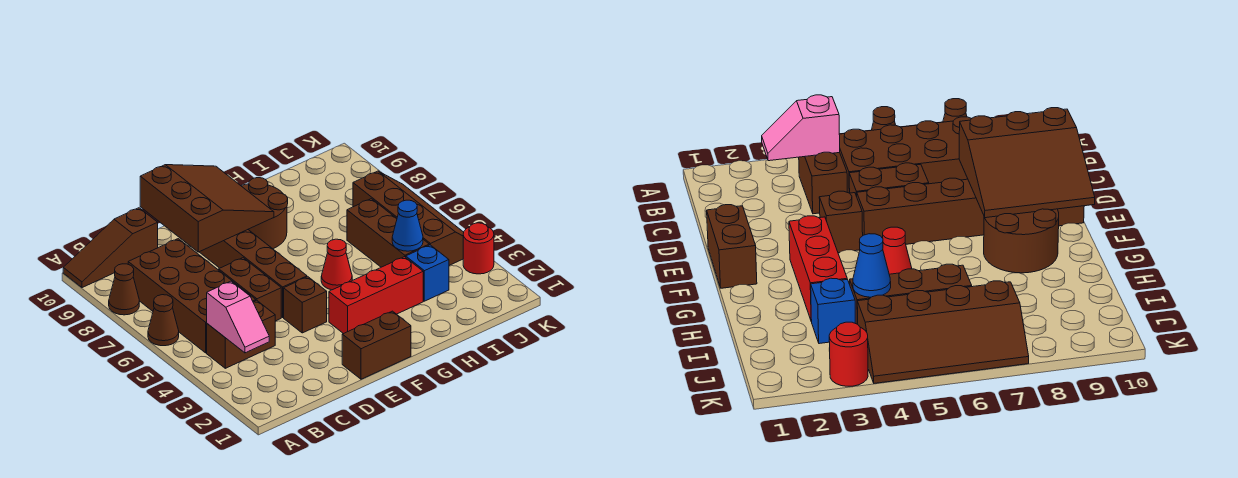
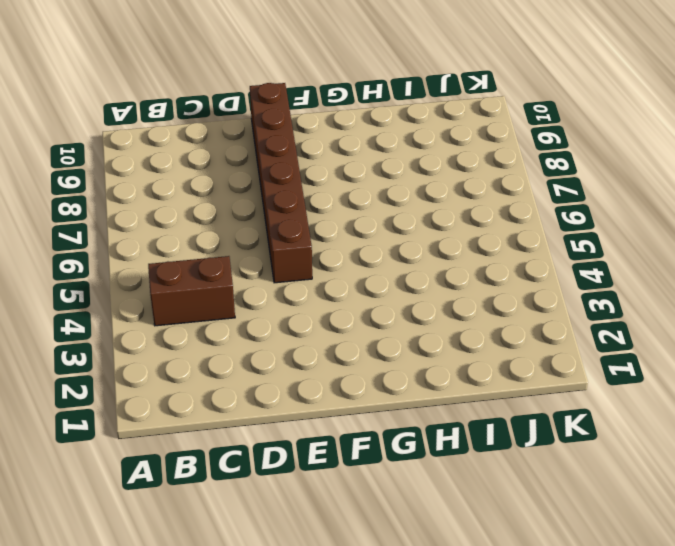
none -> brown 1x1 cone [148,295,179,346]
none -> brown 1x1 cone [109,264,139,315]
none -> brown 1x3 slope [63,208,158,288]

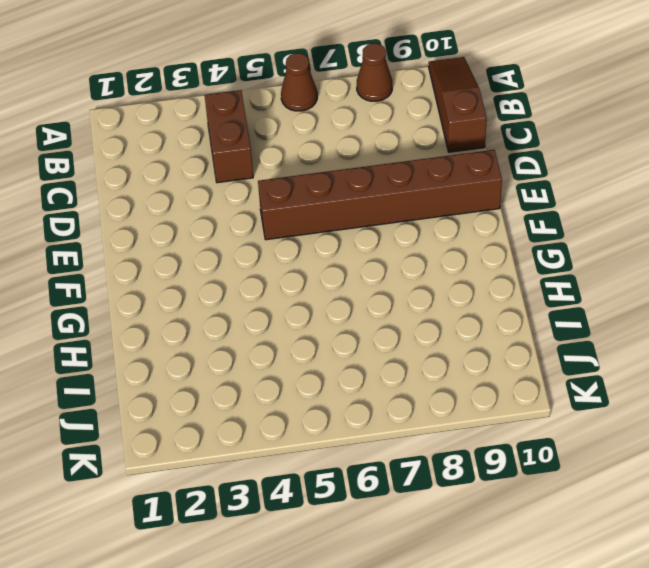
none -> brown 2x4 brick [128,239,256,353]
none -> brown 1x2 brick [219,258,281,321]
none -> brown 1x2 brick [342,311,411,379]

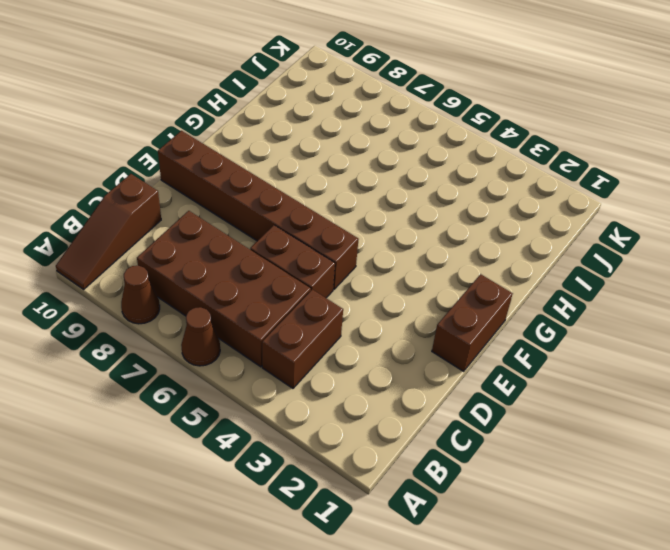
none -> brown 1x1 brick [284,277,327,333]
none -> red 1x3 brick [329,257,423,334]
none -> brown 2x2 round brick [241,178,288,249]

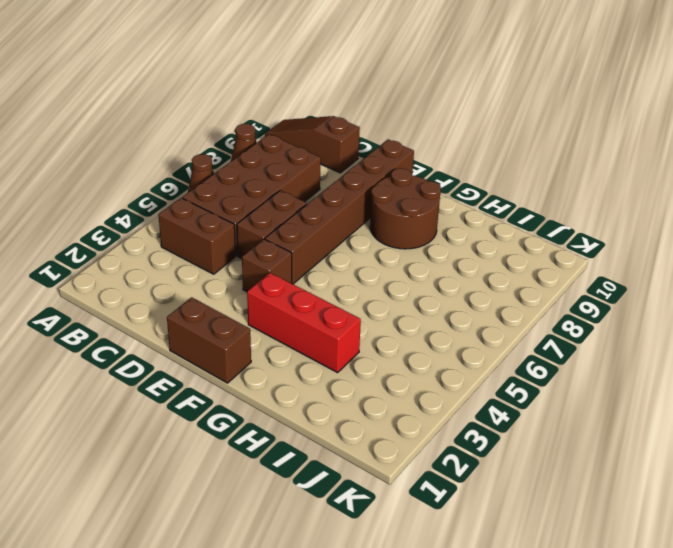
none -> red 1x1 cone [321,239,352,290]
none -> blue 1x1 brick [406,245,449,301]
none -> brown 1x3 brick [347,199,429,267]

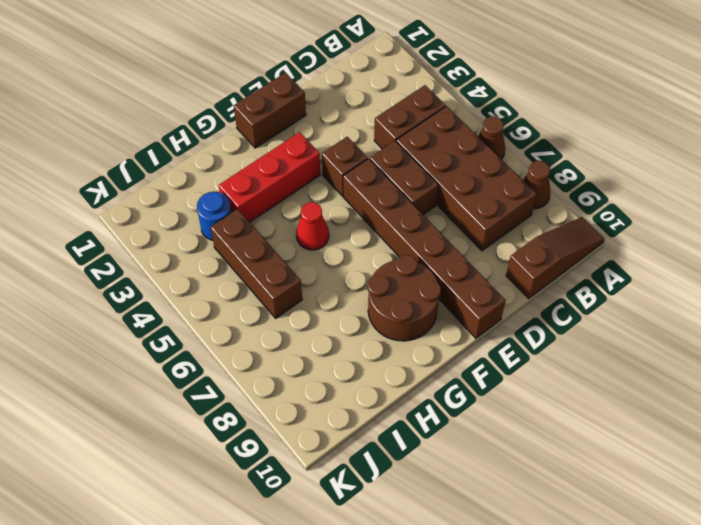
blue 1x1 round brick [197,192,231,240] -> blue 1x1 brick [406,245,449,301]
none -> brown 2x4 slope [353,171,464,265]
none -> red 1x1 round brick [463,223,494,274]
none -> pink 1x2 slope [207,281,269,353]

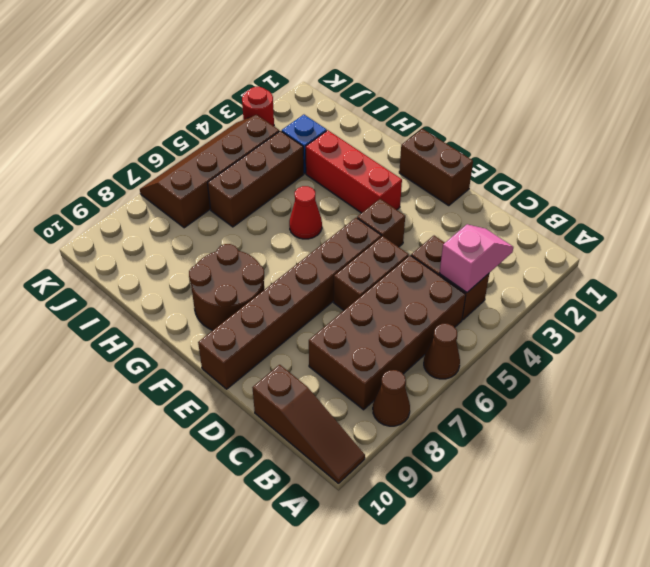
none -> brown 3x3 slope [140,165,274,252]
none -> blue 1x1 cone [392,200,423,251]

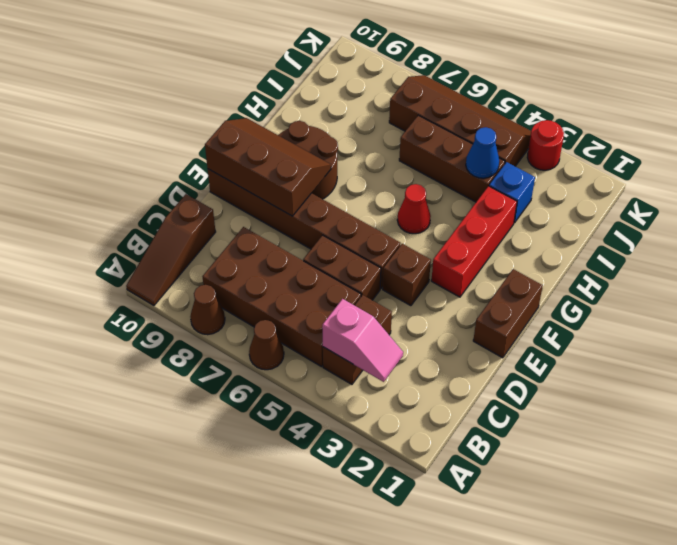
brown 2x3 slope [205,118,331,216] -> brown 3x3 slope [140,165,274,252]

